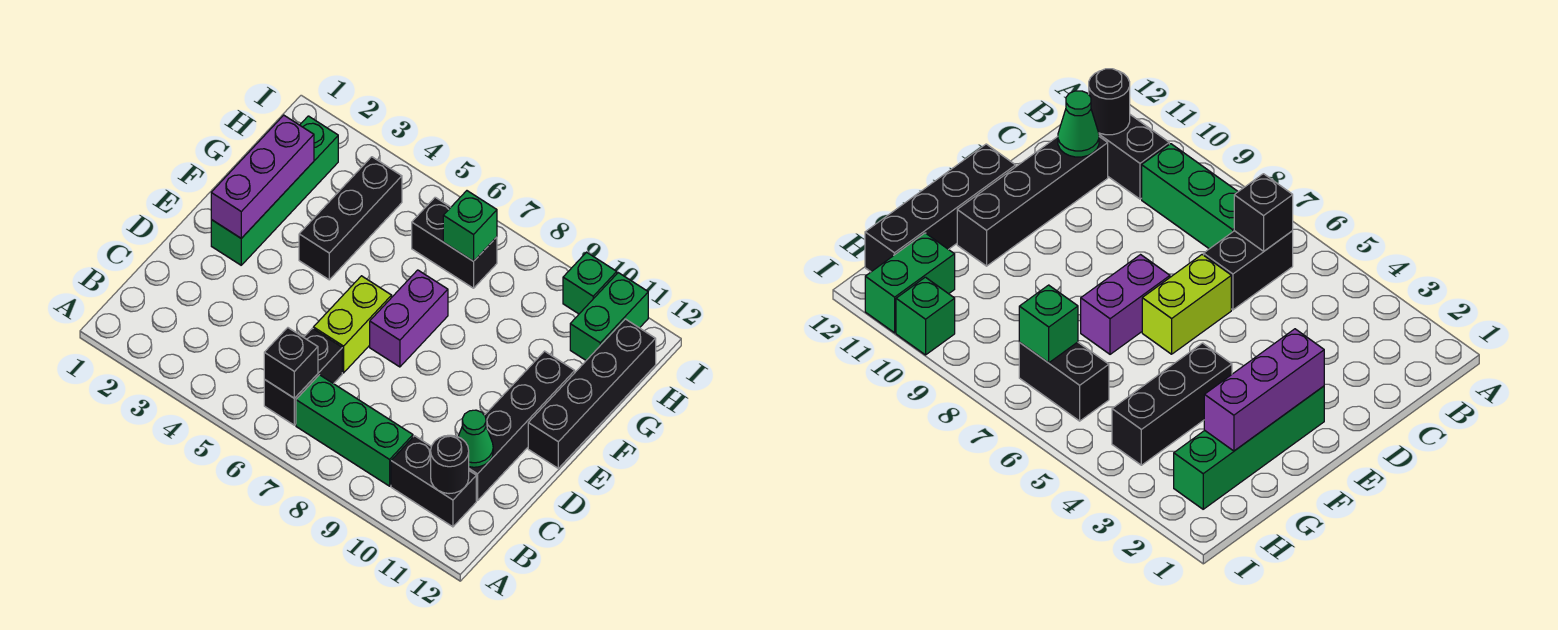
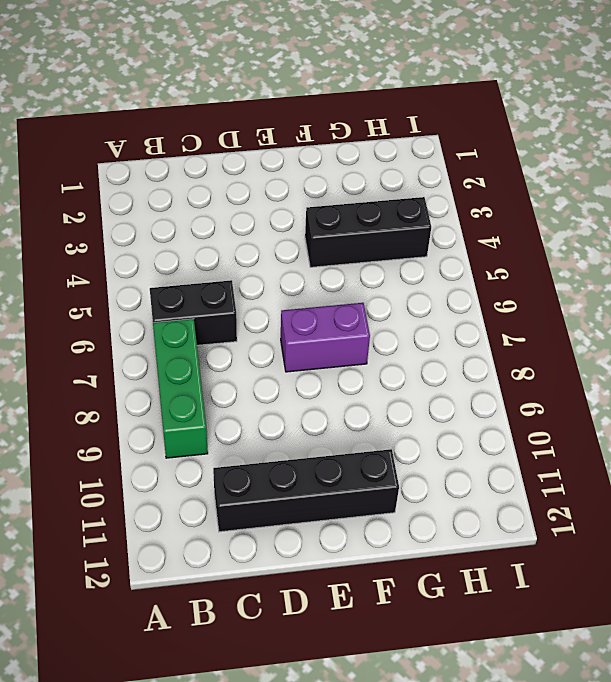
none -> black 1x2 brick [391,436,476,527]
none -> lime 1x2 brick [313,276,392,373]
none -> green 1x4 brick [211,116,338,265]

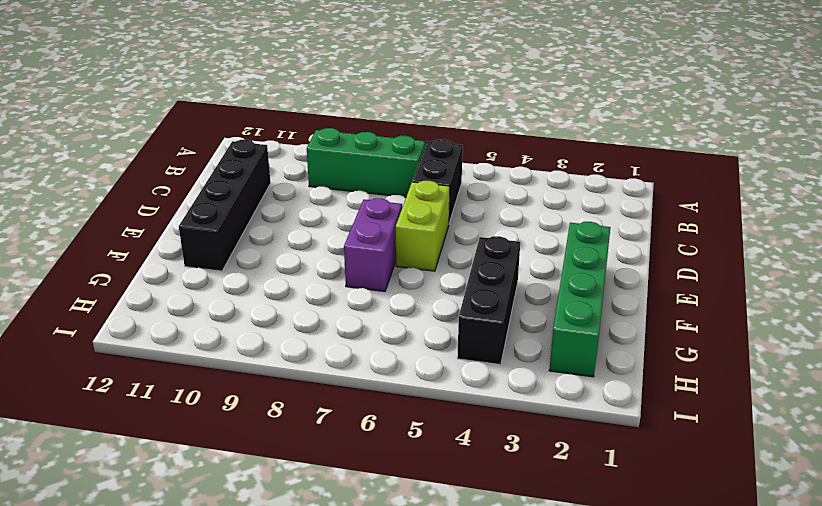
none -> black 1x2 brick [391,436,476,527]
none -> black 1x4 brick [528,319,656,468]
none -> black 1x2 brick [412,197,497,288]

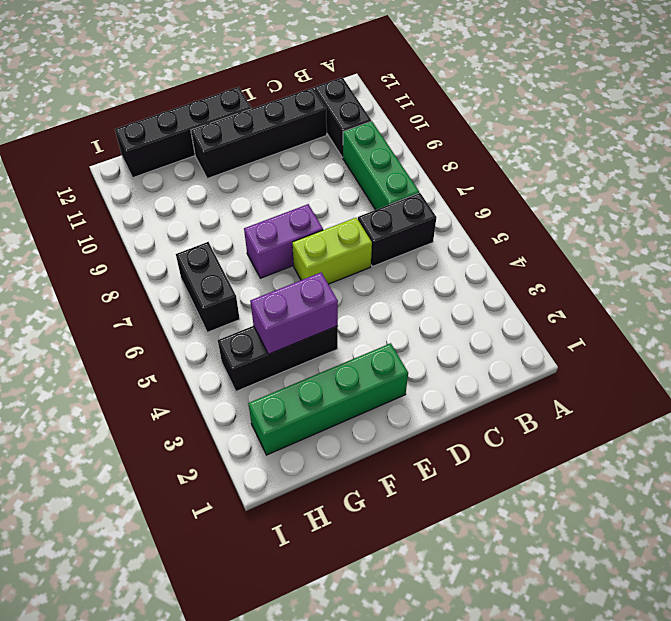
purple 1x2 brick [250,273,338,354] -> none
none -> green 1x2 brick [570,273,648,360]
none -> green 1x1 brick [563,252,617,314]
none -> black 1x1 brick [264,328,318,398]

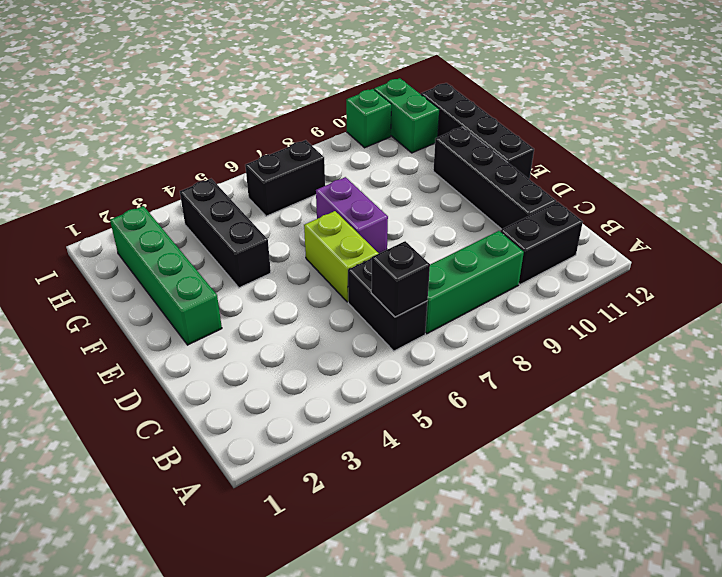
none -> black 1x1 round brick [431,435,469,494]
none -> green 1x1 cone [458,410,493,467]
none -> purple 1x3 brick [211,115,314,238]

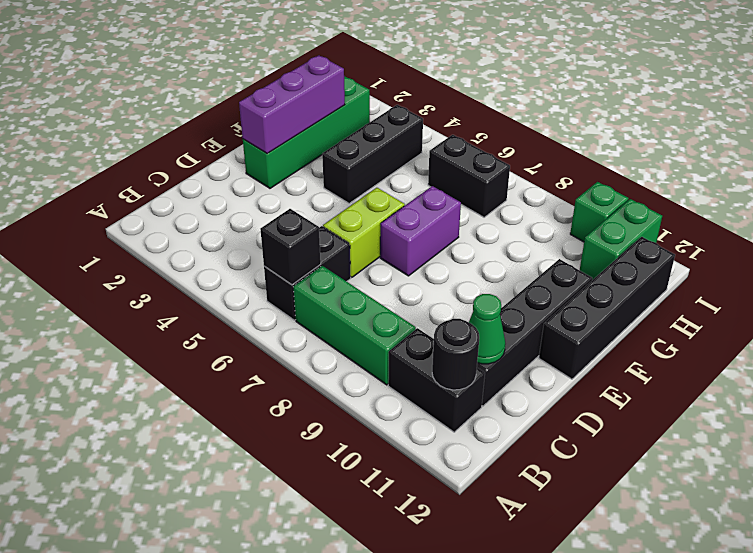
none -> green 1x1 brick [443,191,497,261]

